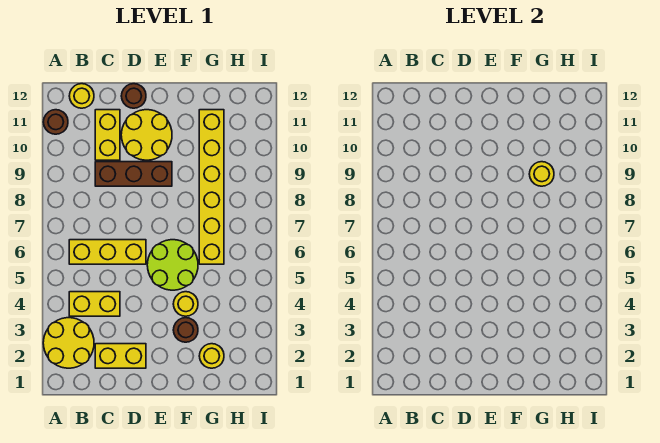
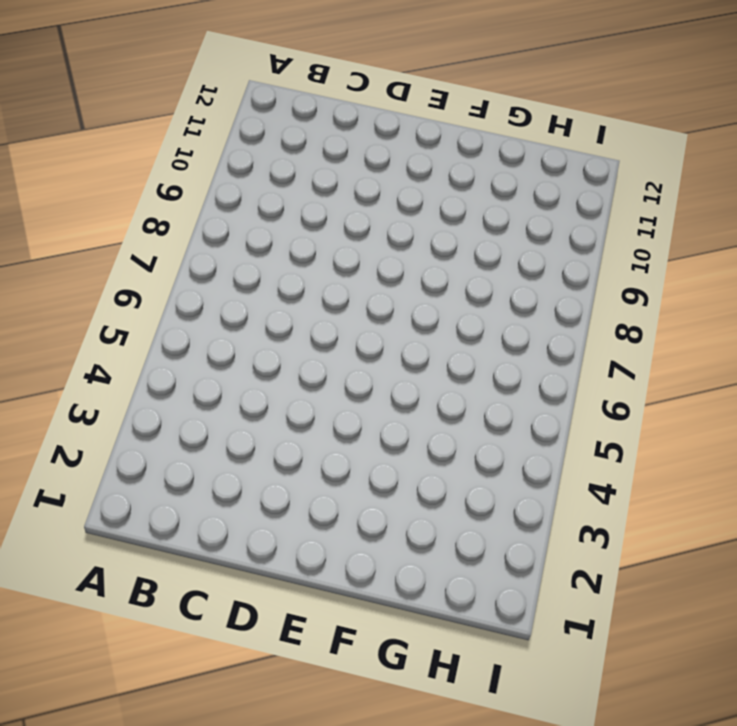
none -> yellow 2x2 round brick [43,318,94,368]
none -> brown 1x1 round brick [43,110,68,134]
none -> yellow 1x2 brick [69,292,120,316]

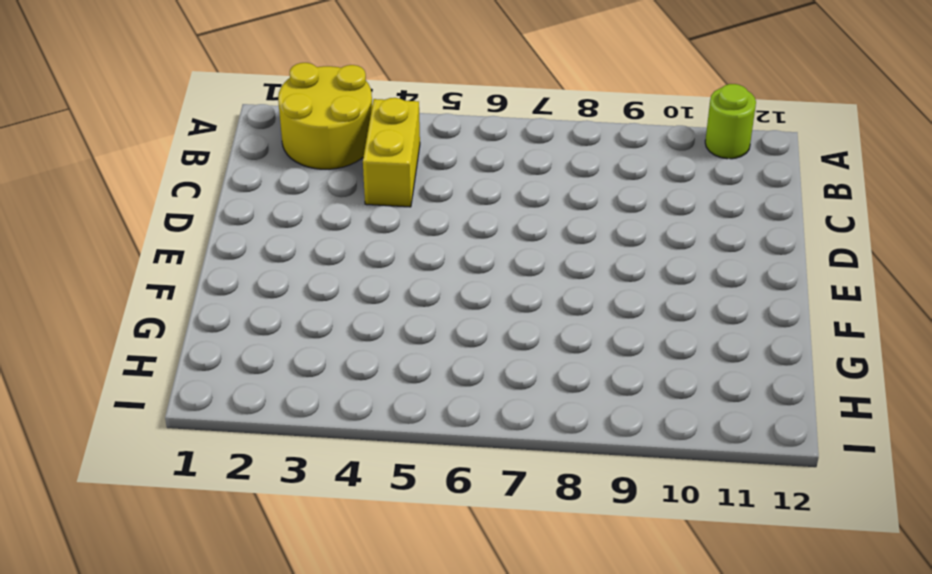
lime 1x1 round brick [705,84,756,159] -> brown 1x1 round brick [43,110,68,134]
none -> yellow 1x3 brick [69,240,146,264]
none -> yellow 1x1 round brick [69,84,94,108]
none -> yellow 1x2 brick [95,344,146,368]

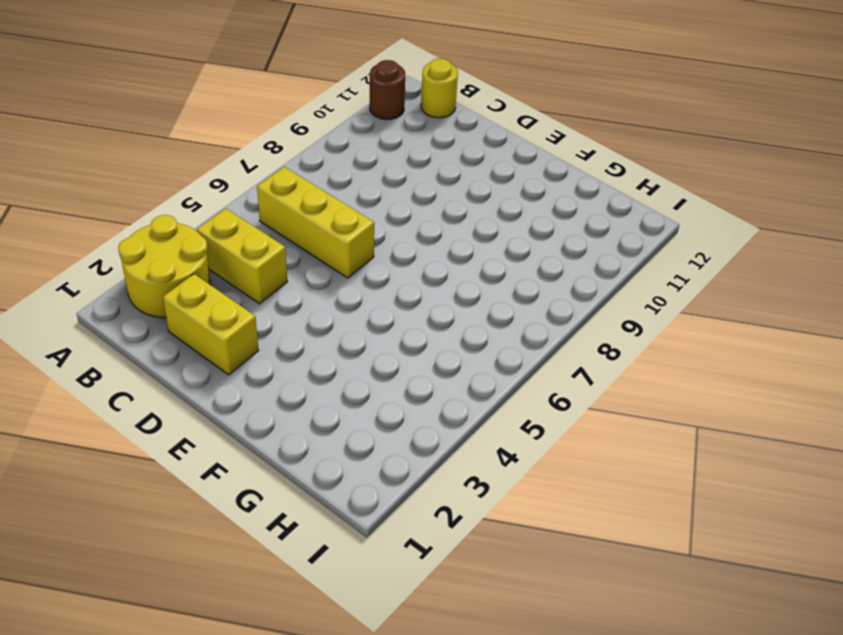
none -> brown 1x3 brick [95,162,172,186]
none -> yellow 1x2 brick [95,110,120,160]
none -> yellow 2x2 round brick [121,110,172,160]

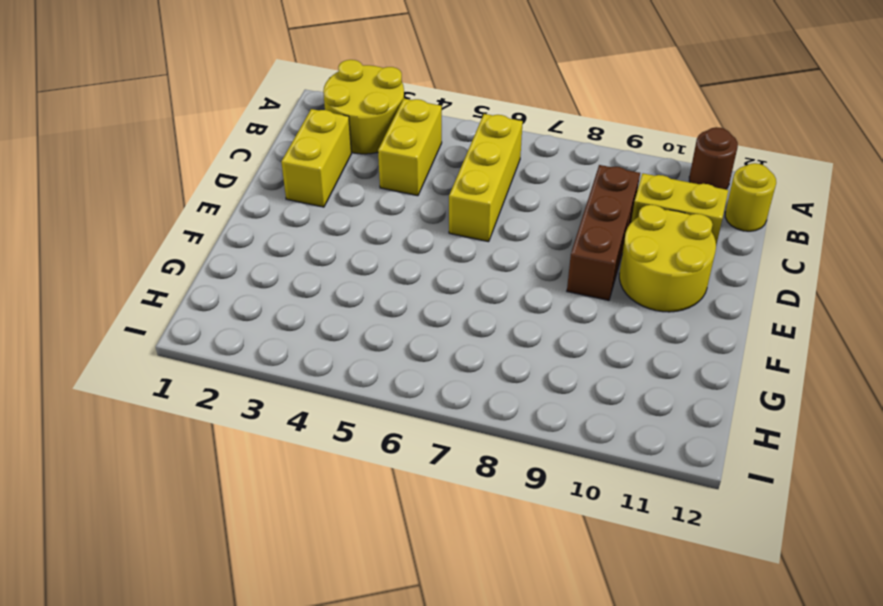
none -> brown 1x1 round brick [121,84,146,108]
none -> lime 2x2 round brick [147,240,198,290]
none -> brown 1x1 round brick [173,318,198,342]

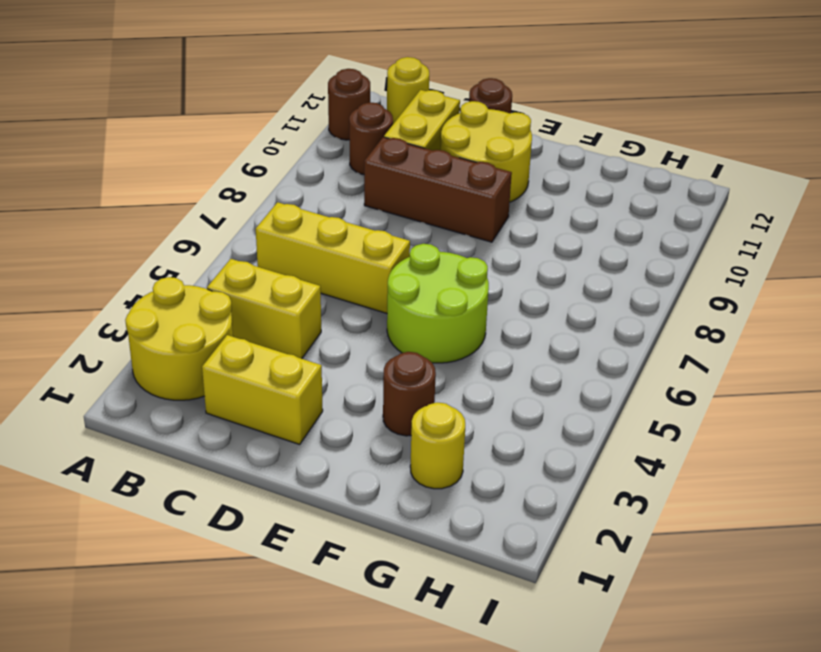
brown 1x1 round brick [349,102,393,175] -> none
none -> yellow 1x1 round brick [173,292,198,316]
none -> yellow 1x6 brick [199,110,224,264]
none -> yellow 1x1 round brick [529,162,554,186]

